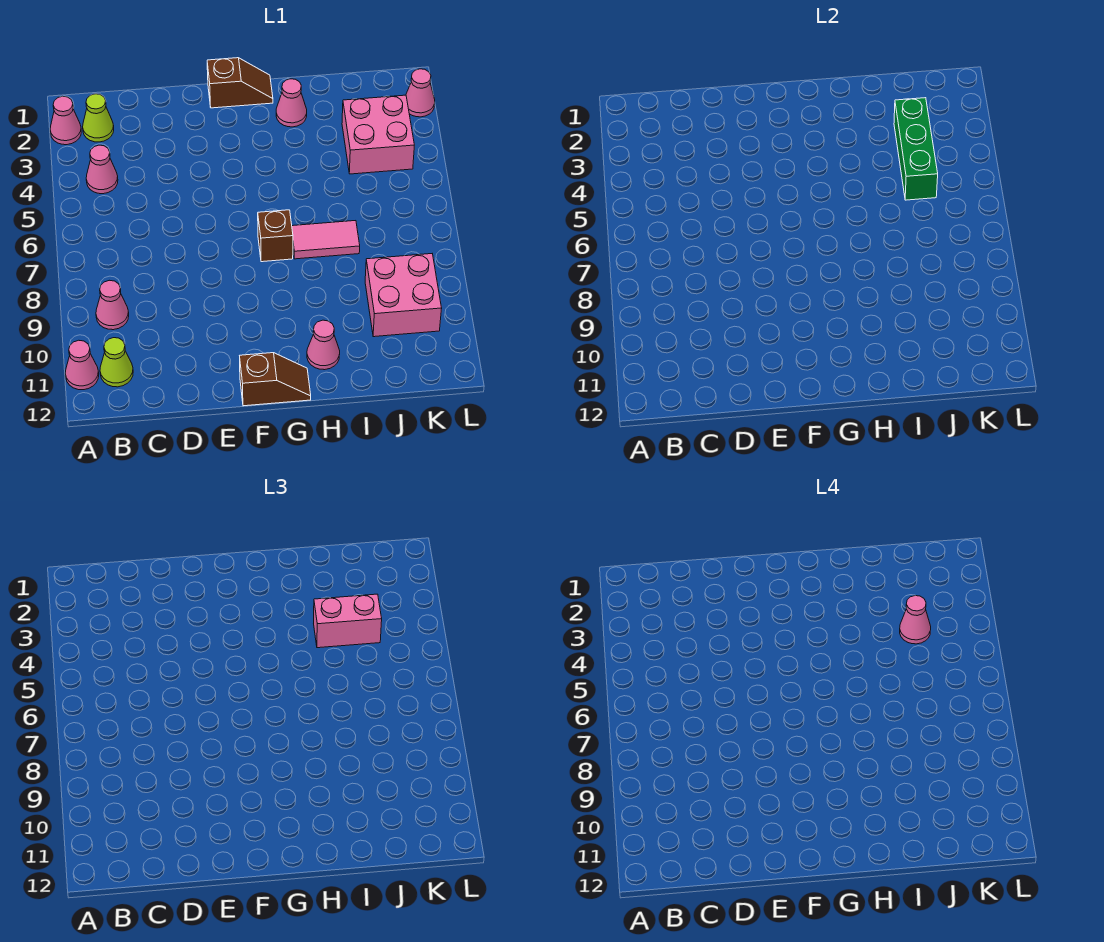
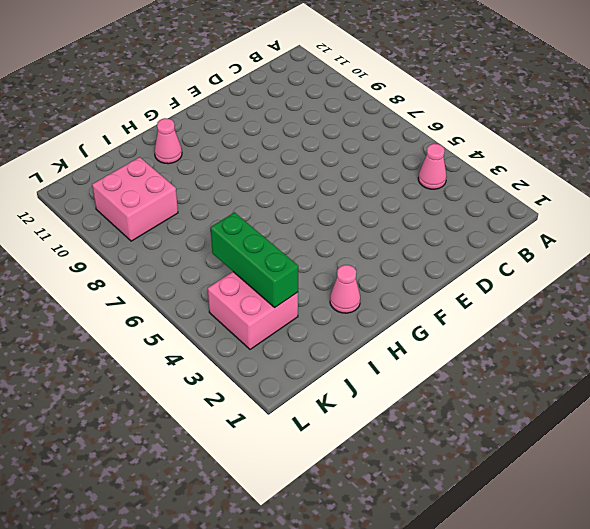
none -> pink 1x1 cone [50,96,81,145]
none -> pink 1x1 cone [65,340,99,390]
none -> lime 1x1 cone [83,94,114,142]

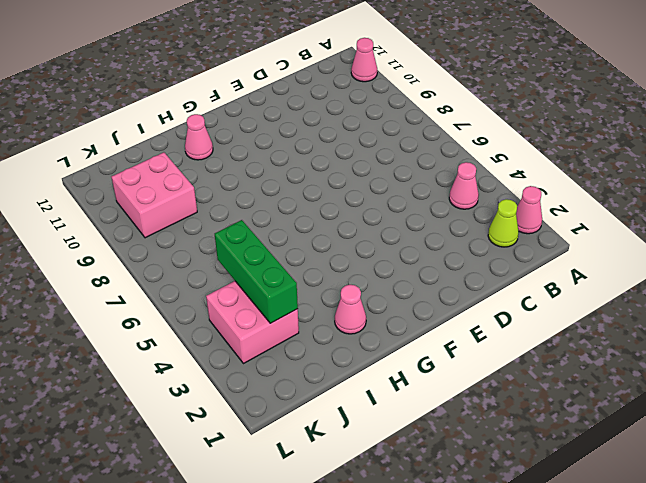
none -> pink 1x1 cone [96,280,129,330]
none -> lime 1x1 cone [100,338,133,387]
none -> brown 1x2 slope [207,58,273,108]

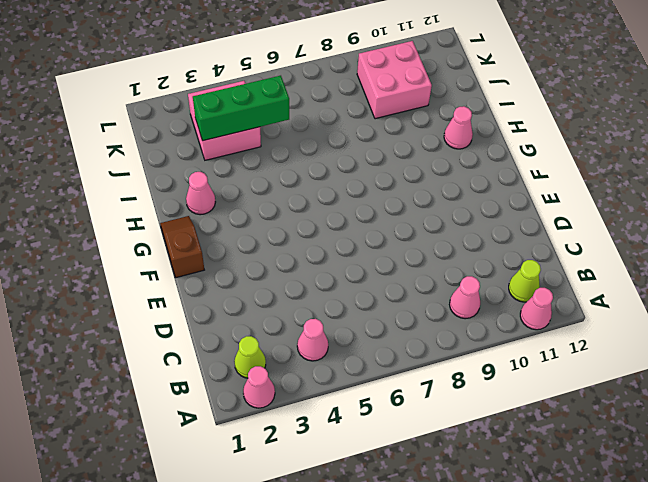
none -> brown 1x2 slope [240,353,311,406]
none -> brown 1x1 brick [258,210,293,262]
none -> pink 1x2 tile [292,221,360,259]

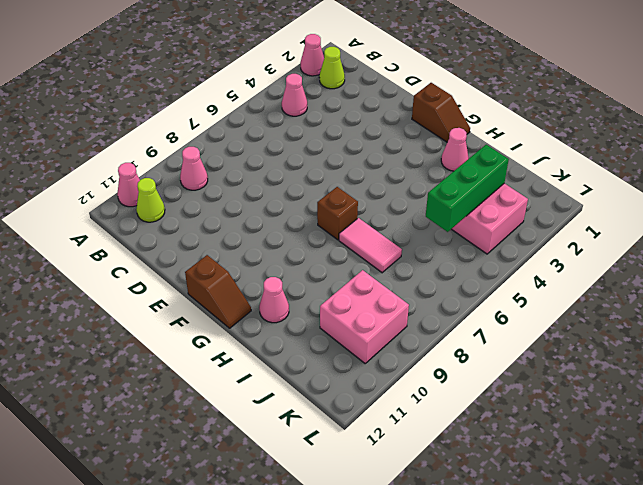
none -> pink 1x1 cone [406,69,435,117]
none -> pink 1x2 brick [314,594,382,648]
none -> pink 1x1 cone [900,596,931,644]

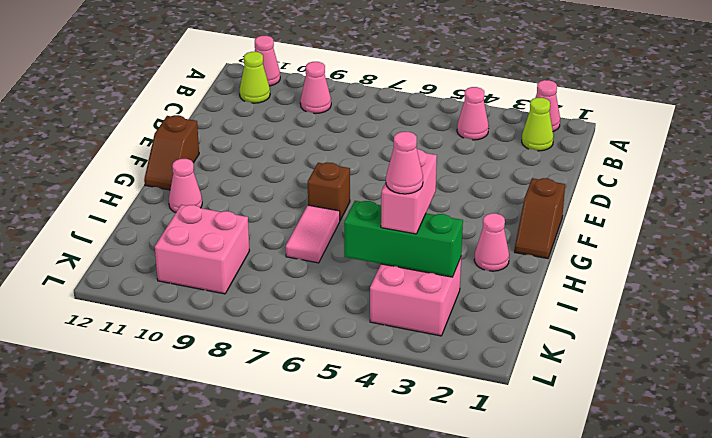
none -> pink 1x1 cone [406,69,435,117]

